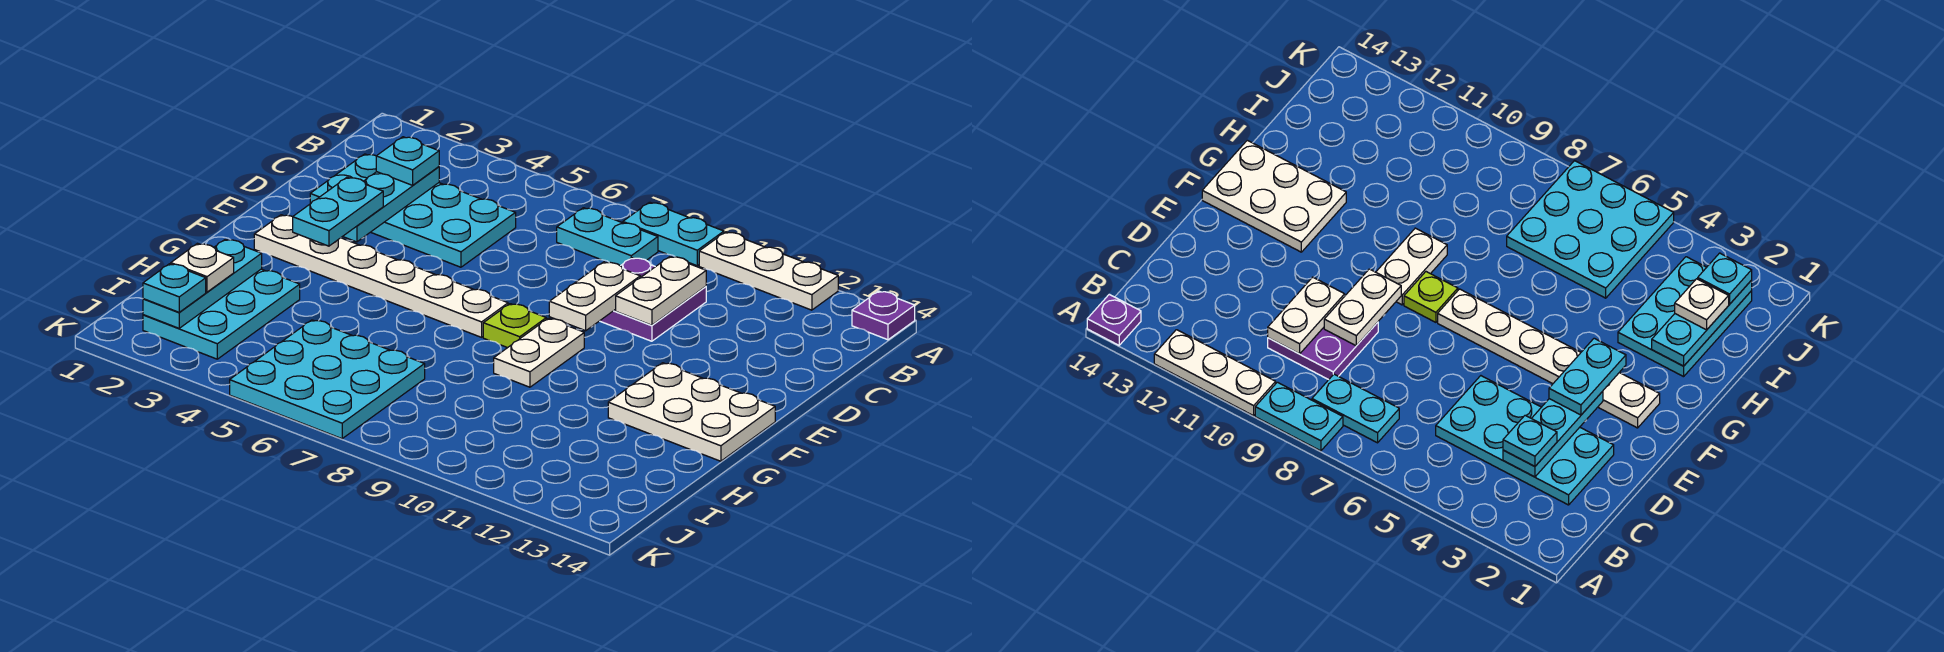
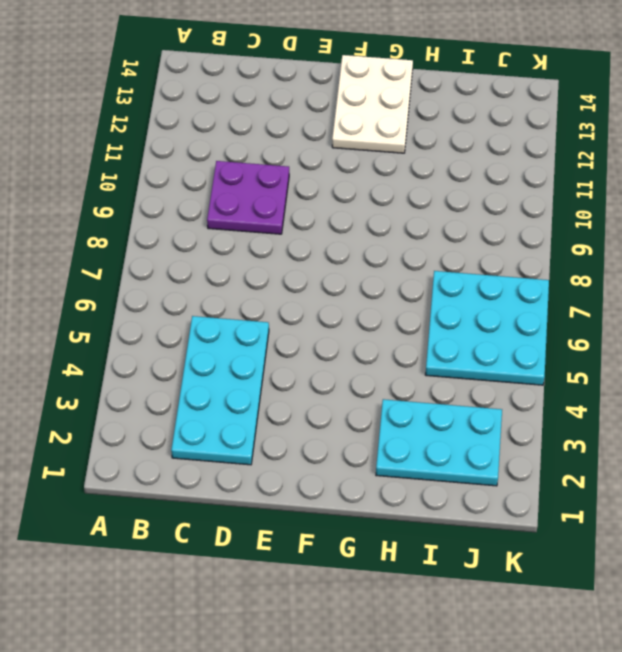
none -> cyan 1x2 plate [623,202,724,266]
none -> white 1x3 plate [699,232,838,310]
none -> purple 1x1 plate [852,291,915,340]

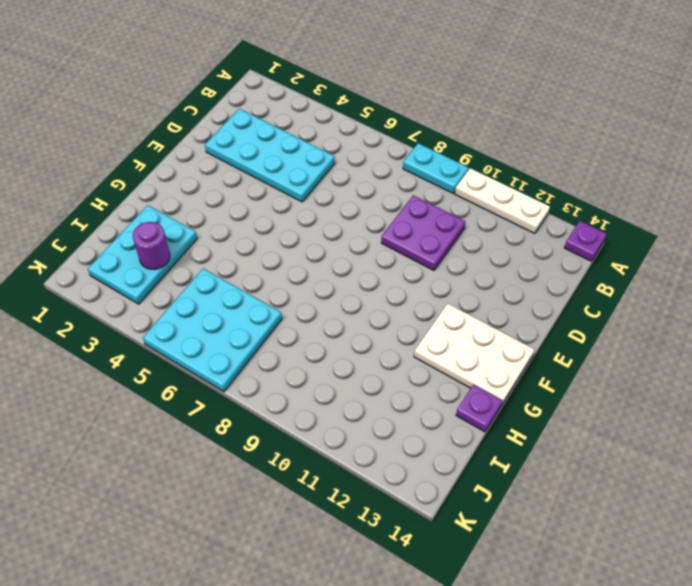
purple 1x1 plate [456,385,502,432] -> none
purple 1x1 round brick [133,222,170,269] -> none
none -> cyan 1x2 plate [557,208,658,266]
none -> white 1x6 plate [254,215,508,337]
none -> lime 1x1 plate [483,304,546,348]

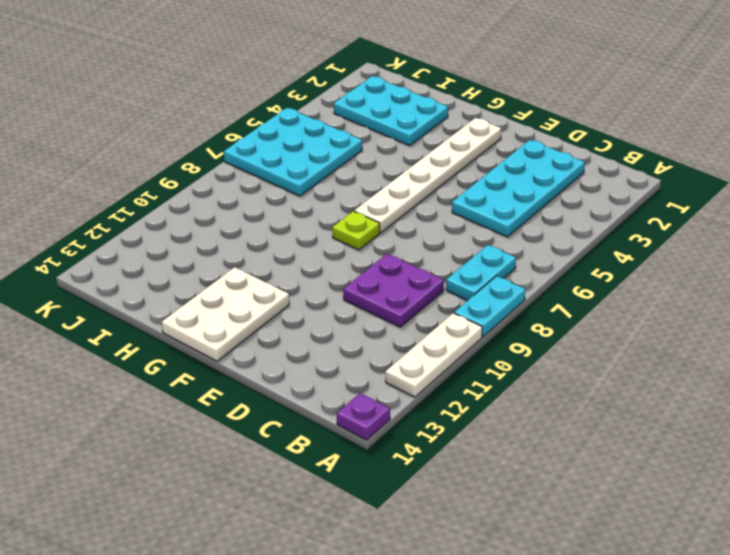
none -> white 1x2 plate [494,318,584,387]
none -> cyan 1x3 plate [343,167,439,242]
none -> white 1x2 plate [616,256,706,325]

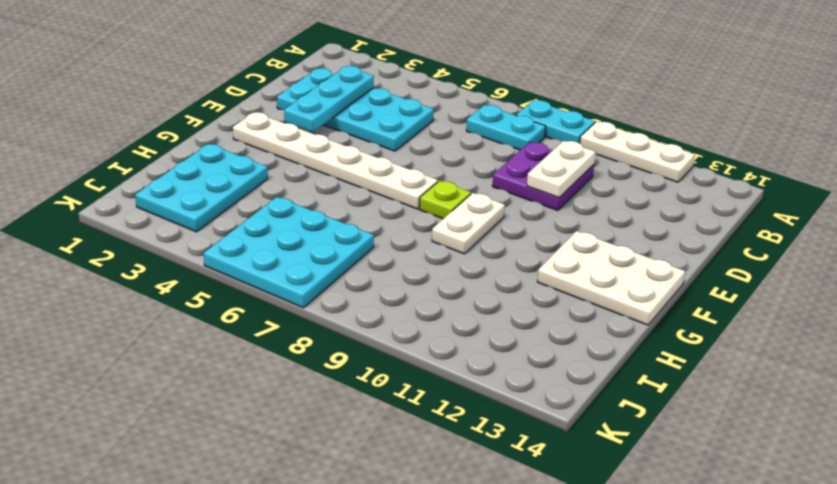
none -> purple 1x1 plate [852,291,915,340]
none -> white 1x2 plate [549,262,640,331]
none -> cyan 1x3 plate [143,239,262,328]

